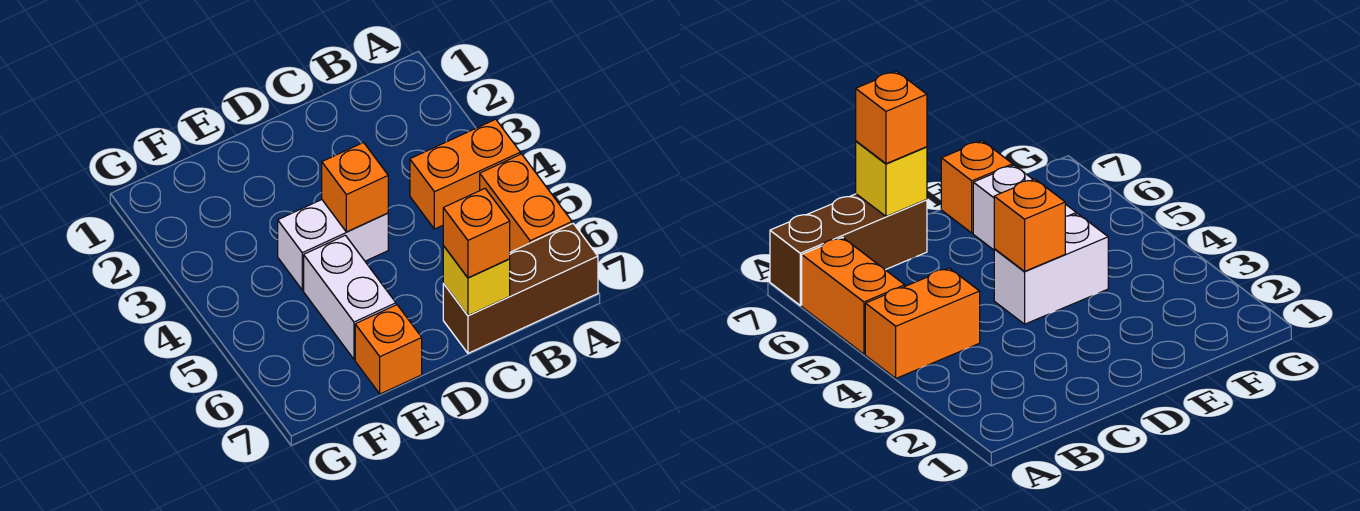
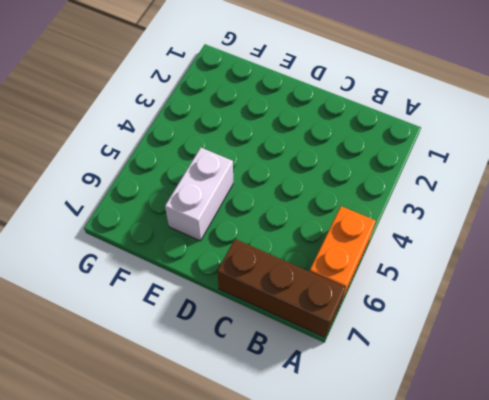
none -> orange 1x2 brick [410,119,520,229]
none -> white 1x2 brick [278,200,388,290]

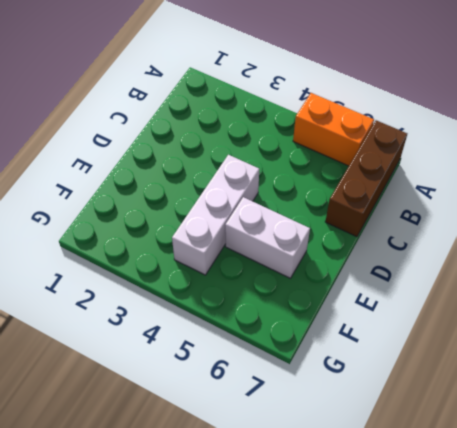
white 1x3 brick [172,155,259,275] -> white 1x2 brick [278,200,388,290]
none -> orange 1x2 brick [410,119,520,229]
none -> orange 1x1 brick [355,305,422,394]

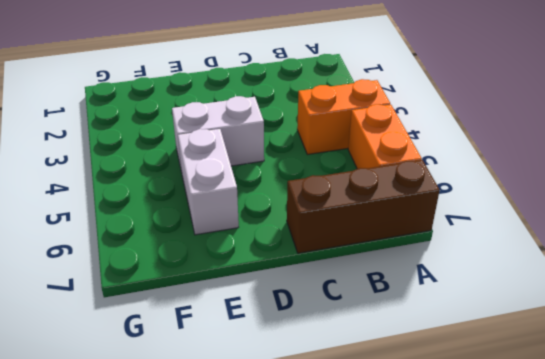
none -> orange 1x1 brick [355,305,422,394]
none -> yellow 1x1 brick [443,246,510,316]

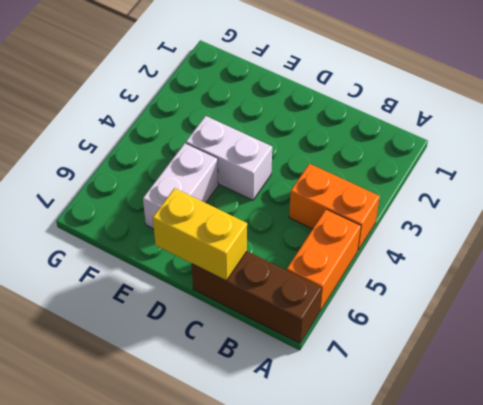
yellow 1x2 brick [153,188,247,281] -> yellow 1x1 brick [443,246,510,316]
none -> orange 1x1 brick [355,305,422,394]
none -> orange 1x1 brick [322,143,388,232]

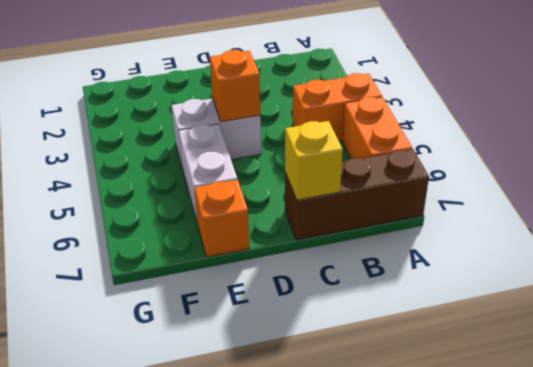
none -> orange 1x1 brick [443,189,510,278]

